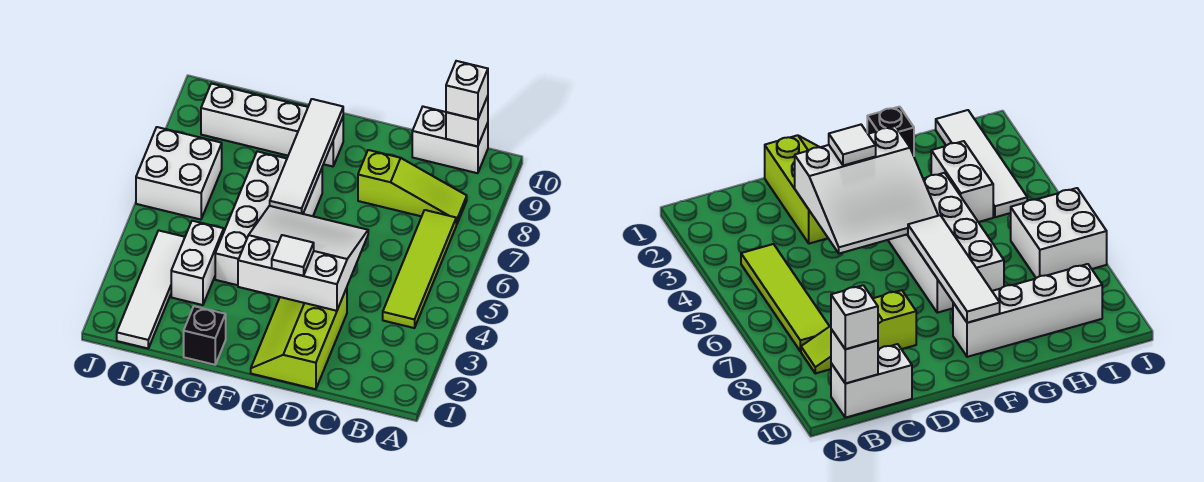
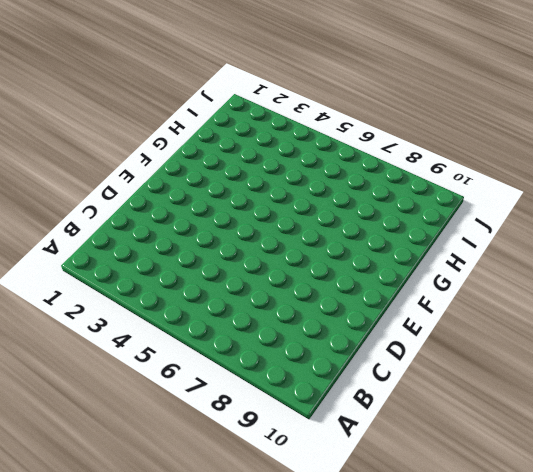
none -> lime 1x4 tile [383,210,456,328]
none -> lime 1x3 slope [358,150,467,225]
none -> white 1x2 brick [412,107,488,173]

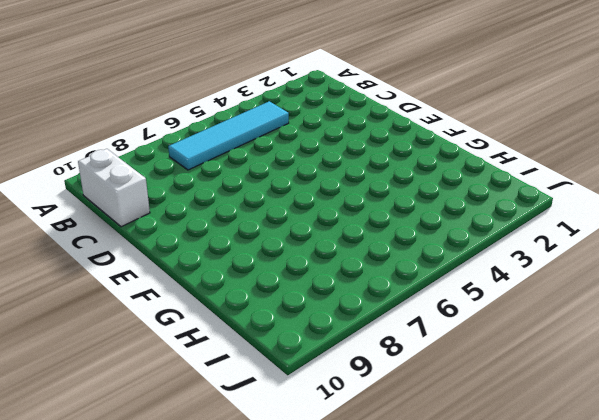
cyan 1x4 tile [168,101,289,170] -> lime 1x4 tile [383,210,456,328]
none -> lime 1x3 slope [358,150,467,225]
none -> lime 2x3 slope [251,288,347,389]
none -> white 2x4 brick [215,151,322,285]

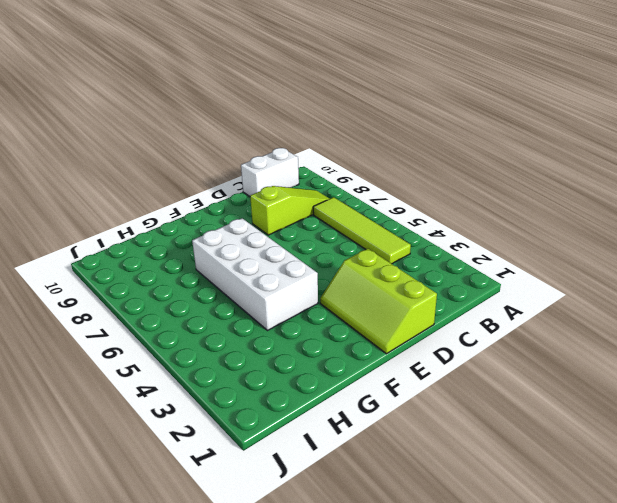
none -> white 1x4 brick [201,84,343,166]
none -> black 1x1 brick [184,306,226,365]
none -> white 1x2 brick [171,221,224,305]

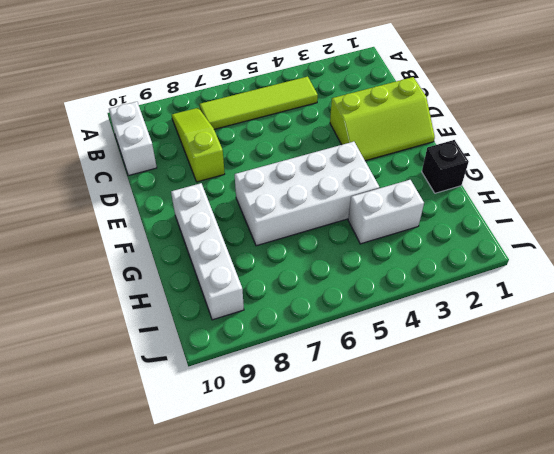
none -> white 1x4 tile [117,230,185,348]
none -> white 2x2 brick [136,127,222,220]
none -> white 1x1 brick [446,96,488,147]

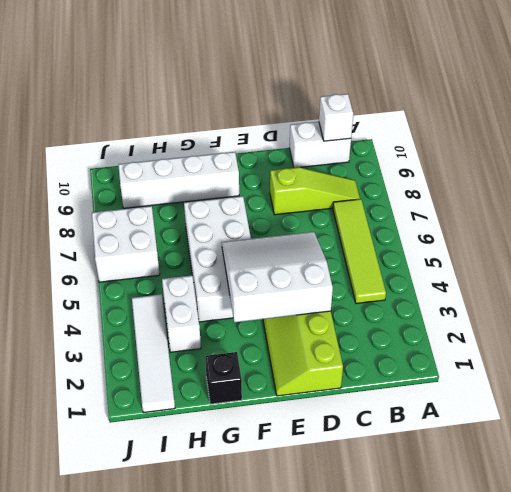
none -> white 1x4 tile [270,99,343,214]
none -> white 1x1 brick [446,61,488,120]
none -> white 1x1 tile [272,235,314,276]

